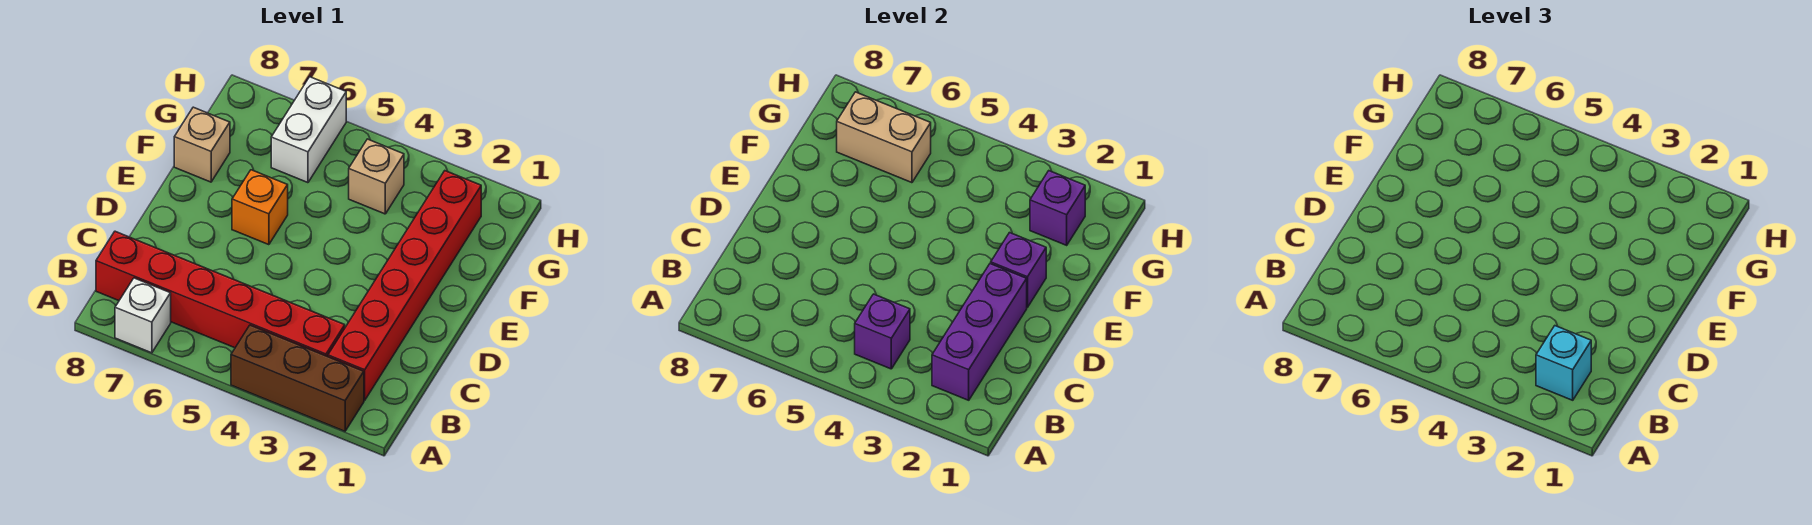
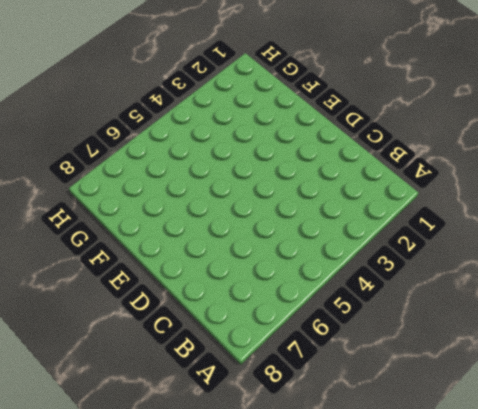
none -> brown 1x3 brick [231,325,364,431]
none -> white 1x1 brick [115,278,171,353]
none -> red 1x6 brick [328,171,481,400]

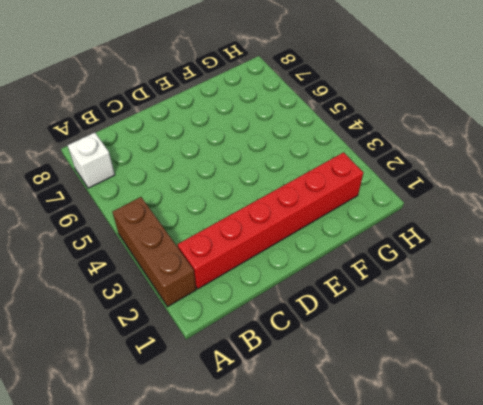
none -> red 1x6 brick [96,231,345,357]
none -> orange 1x1 brick [232,170,288,245]
none -> tan 1x1 brick [174,107,230,182]

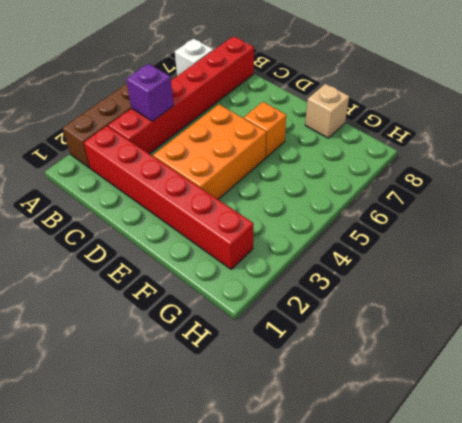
orange 2x3 brick [153,104,266,199] -> none
none -> tan 1x1 brick [349,139,404,214]
none -> white 1x2 brick [271,77,346,183]
none -> purple 1x3 brick [932,264,1027,400]

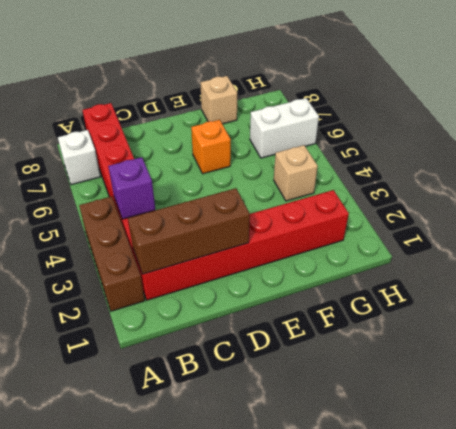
brown 1x3 brick [128,188,250,274] -> purple 1x3 brick [932,264,1027,400]
none -> purple 1x1 brick [991,233,1046,307]
none -> purple 1x1 brick [1030,171,1085,245]
none -> tan 1x2 brick [837,92,931,183]

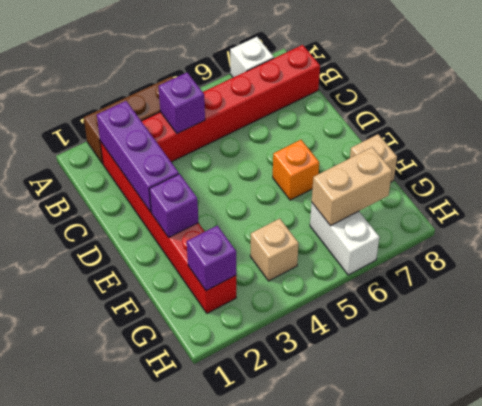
none -> cyan 1x1 brick [1536,326,1591,400]

